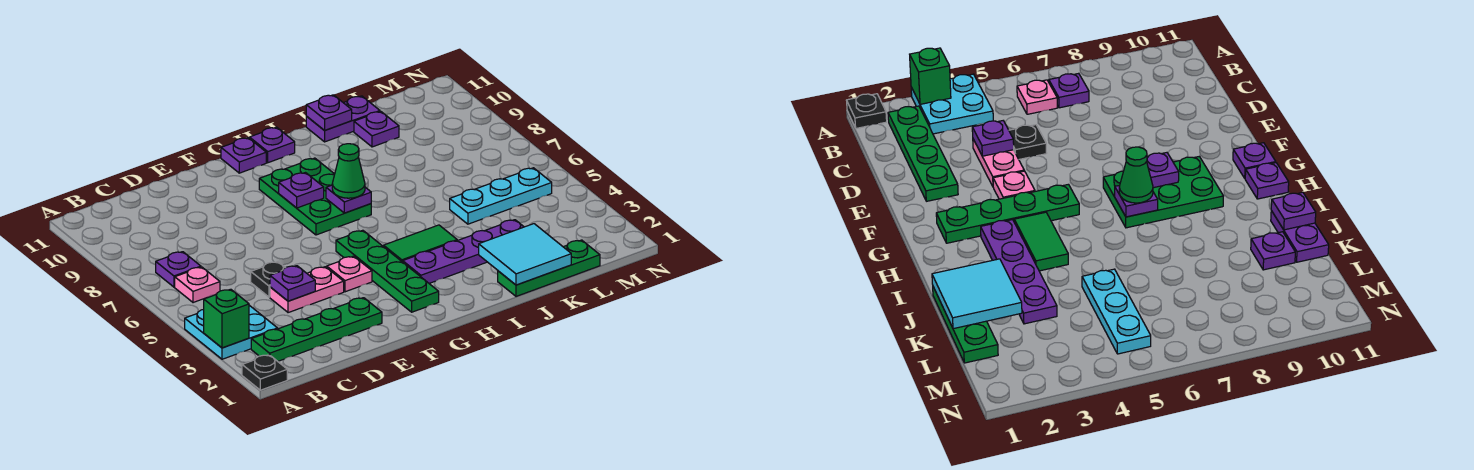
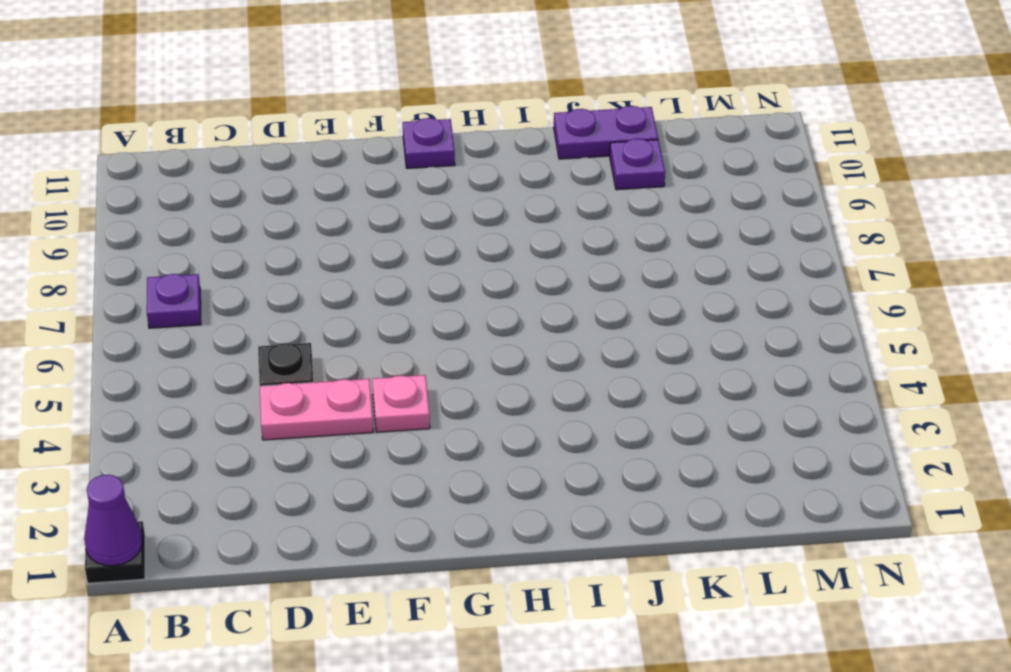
purple 1x1 cone [84,475,143,566] -> none
none -> cyan 2x2 plate [185,305,278,359]
none -> green 1x4 plate [251,298,382,361]
none -> pink 1x1 plate [175,267,220,303]

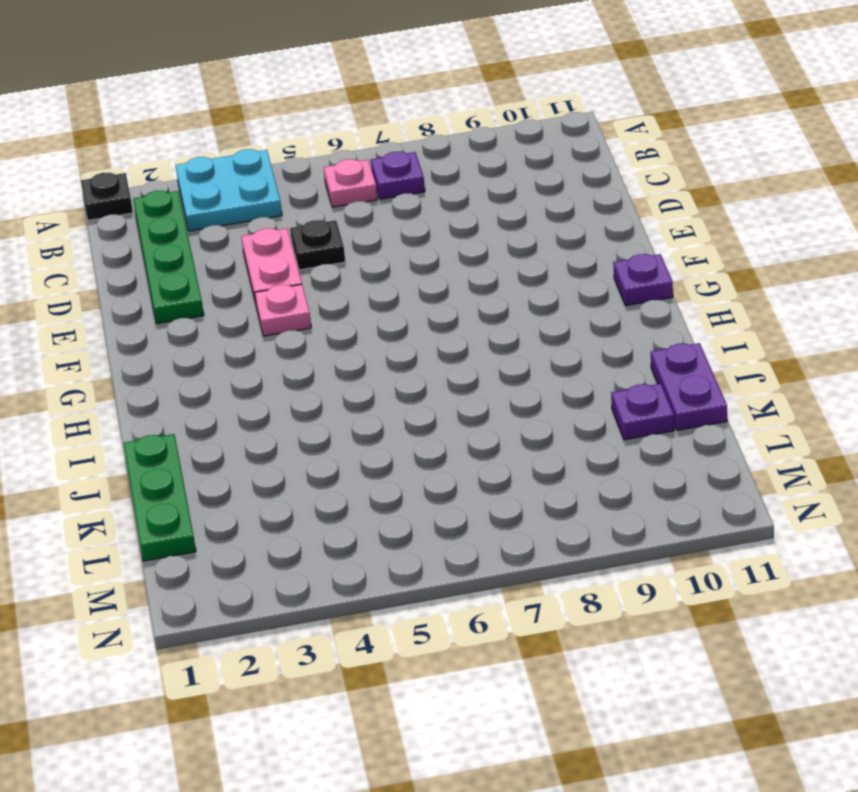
none -> green 1x4 plate [336,230,439,312]
none -> green 2x3 plate [259,158,371,235]
none -> purple 1x4 plate [403,220,524,283]

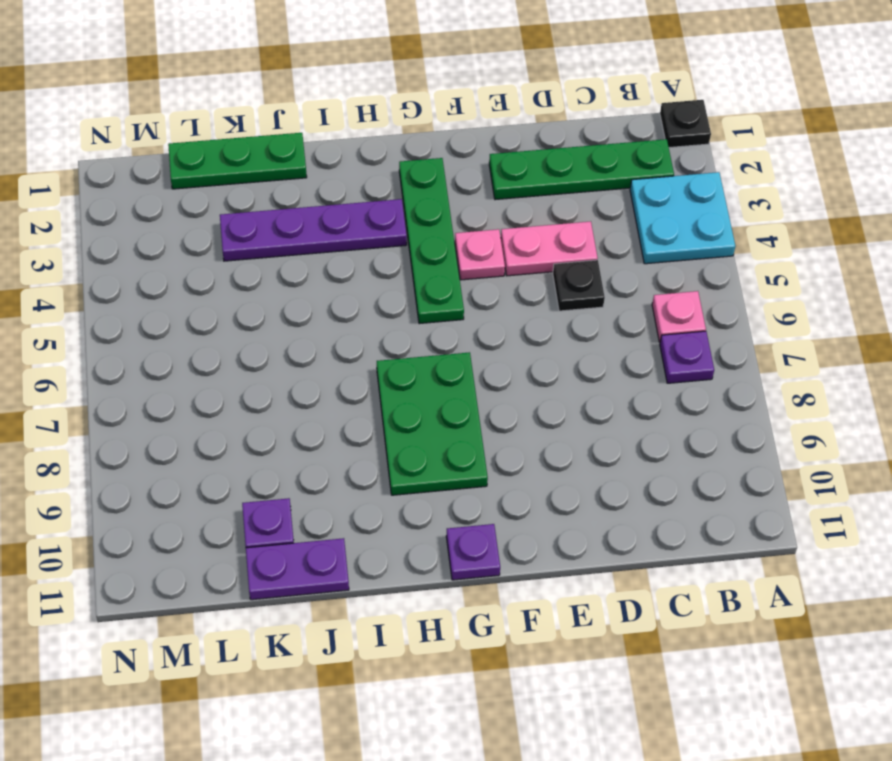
none -> green 1x2 tile [384,225,457,262]
none -> purple 1x1 plate [250,127,295,163]
none -> cyan 1x3 plate [450,168,552,224]

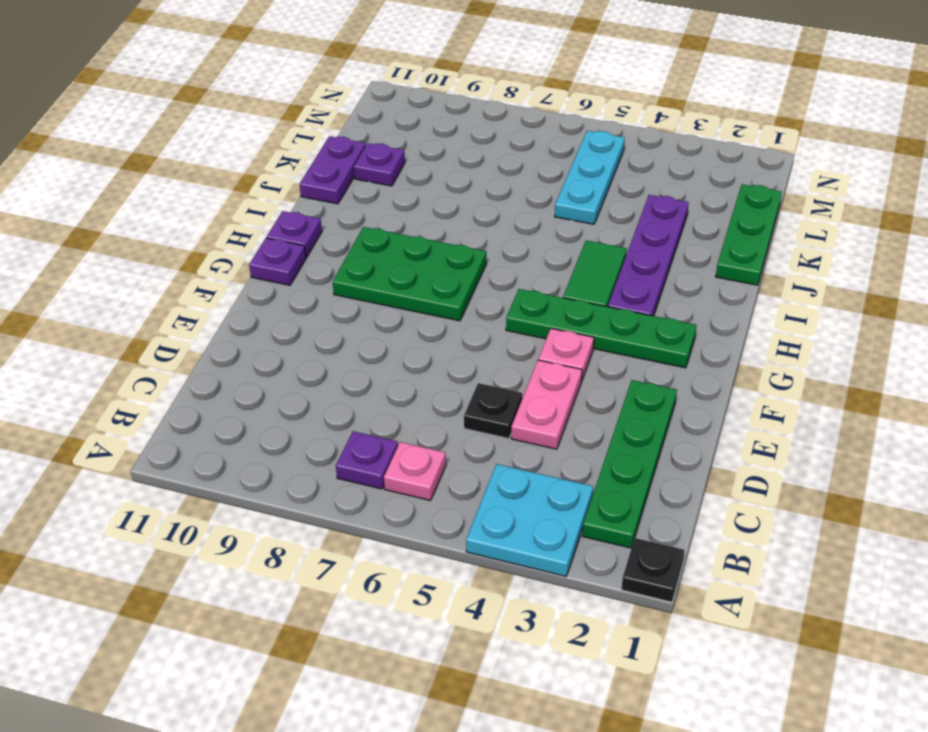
none -> green 1x1 brick [204,289,249,348]
none -> purple 1x1 plate [270,266,315,301]
none -> purple 1x1 plate [279,173,324,208]

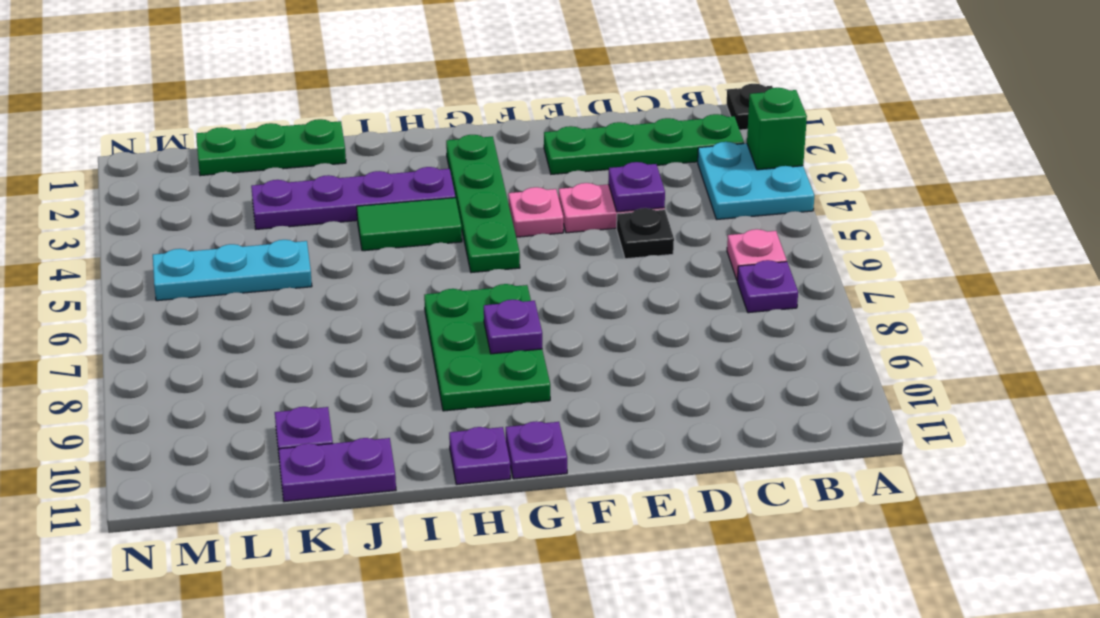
none -> purple 1x1 plate [326,185,371,213]
none -> cyan 2x2 tile [479,224,571,285]
none -> purple 1x1 plate [306,95,352,131]

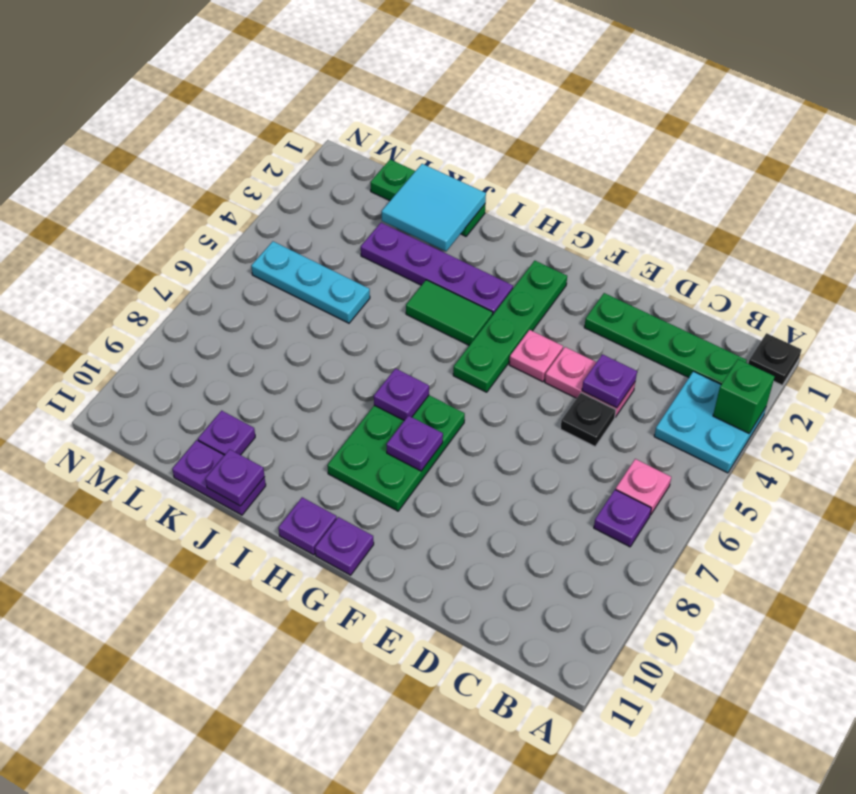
none -> green 1x1 cone [332,144,365,198]

